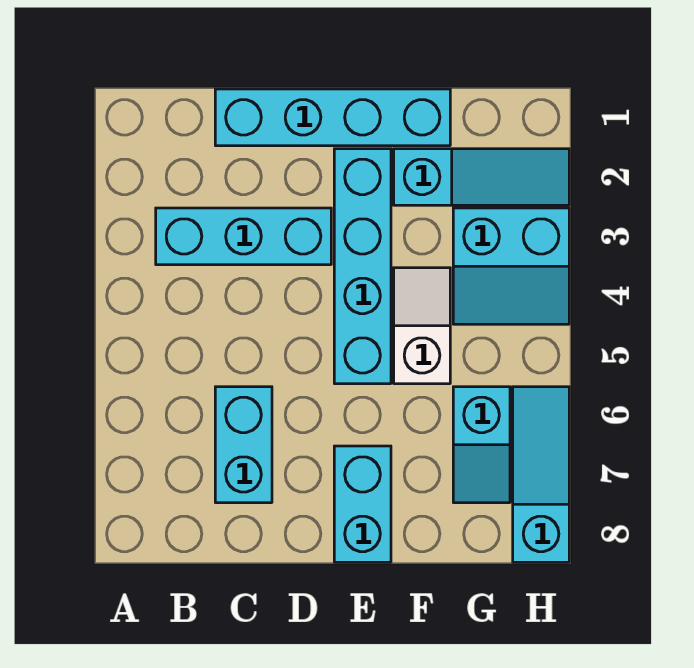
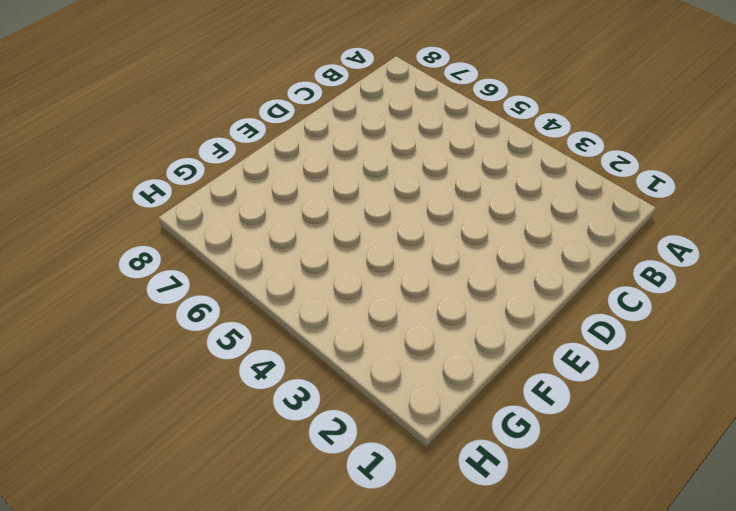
none -> cyan 1x3 brick [156,208,331,265]
none -> cyan 1x4 brick [215,89,450,146]

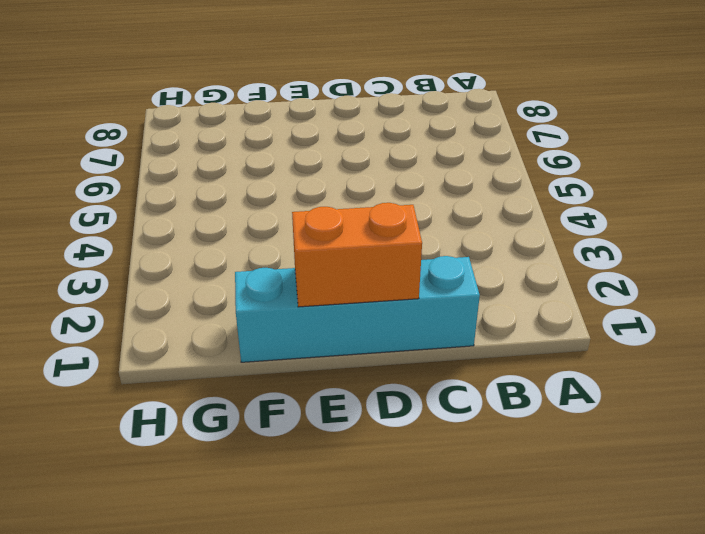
orange 1x2 brick [292,203,422,307] -> none
none -> cyan 1x3 brick [156,208,331,265]
none -> cyan 1x2 brick [215,387,272,503]

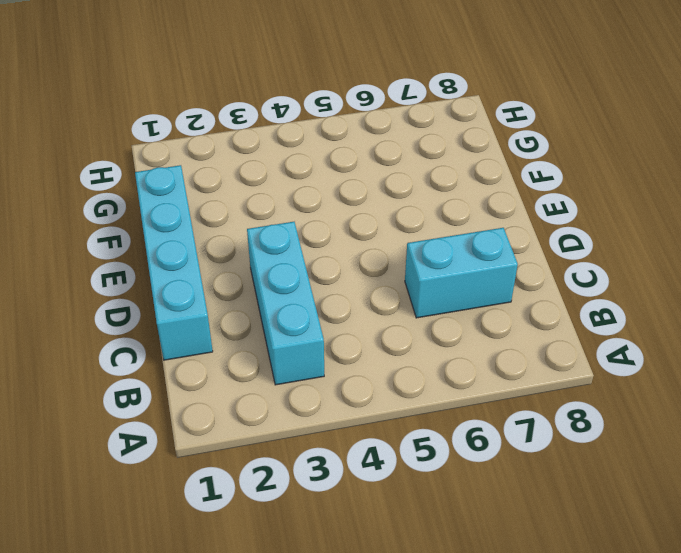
none -> cyan 1x4 brick [334,149,391,384]
none -> cyan 1x2 brick [334,446,391,562]

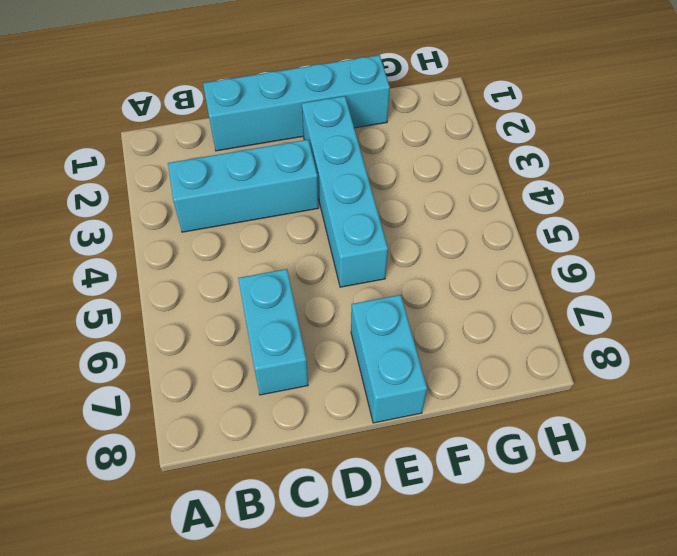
none -> cyan 1x3 slope [394,149,569,205]
none -> white 1x2 slope [394,268,450,384]

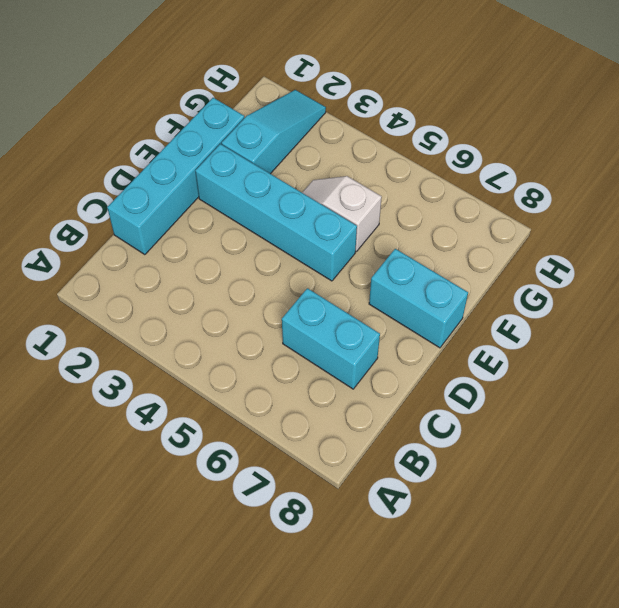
none -> cyan 1x3 brick [156,208,331,265]
none -> cyan 2x2 slope [453,208,569,324]

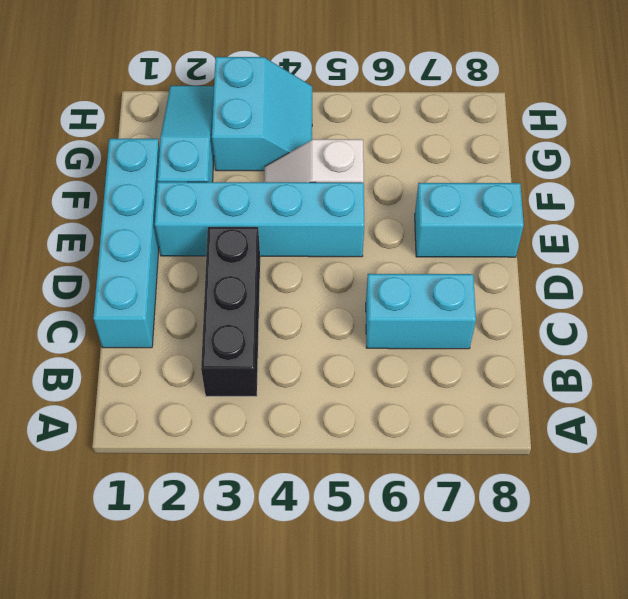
black 1x3 brick [201,227,260,396] -> cyan 1x3 brick [156,208,331,265]
none -> cyan 1x2 slope [453,387,510,503]
none -> cyan 1x3 slope [513,387,569,562]

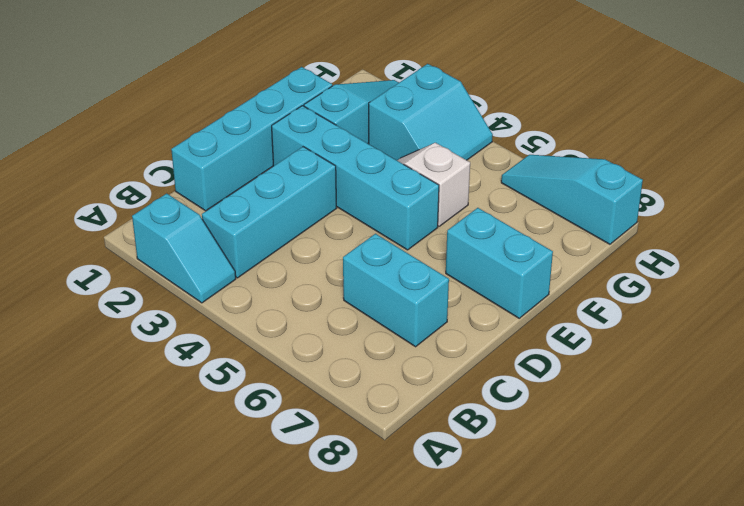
cyan 1x2 slope [132,193,236,303] -> cyan 1x2 slope moved to [453,387,510,503]

